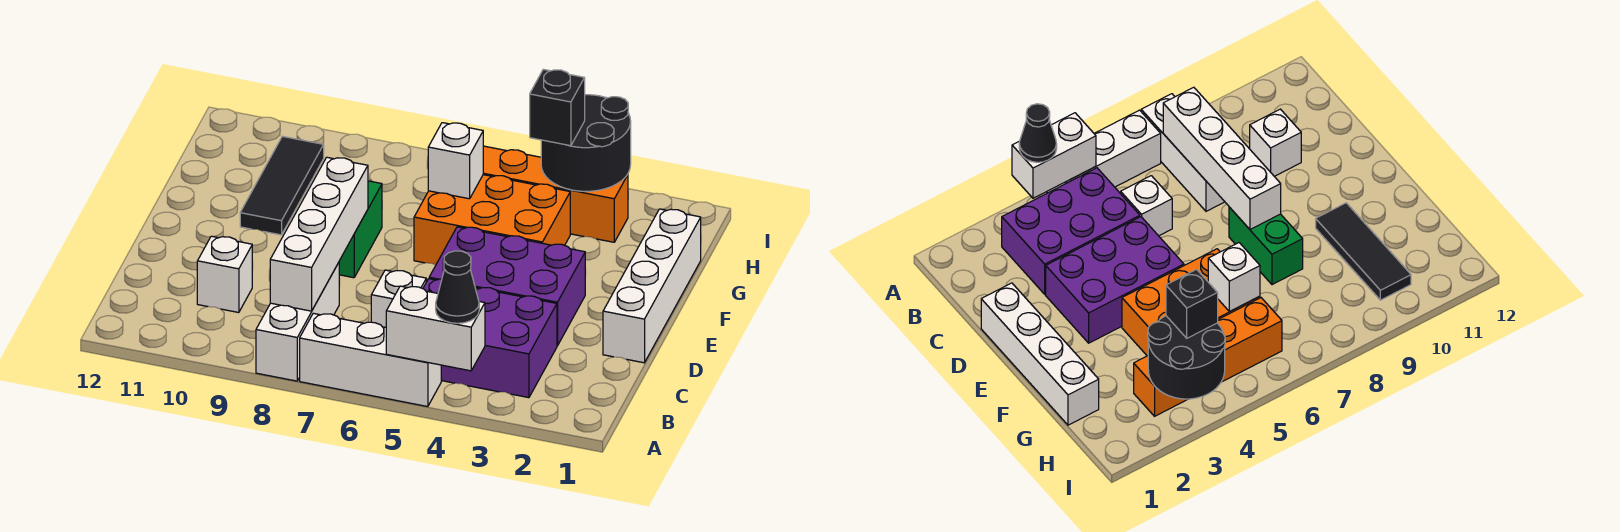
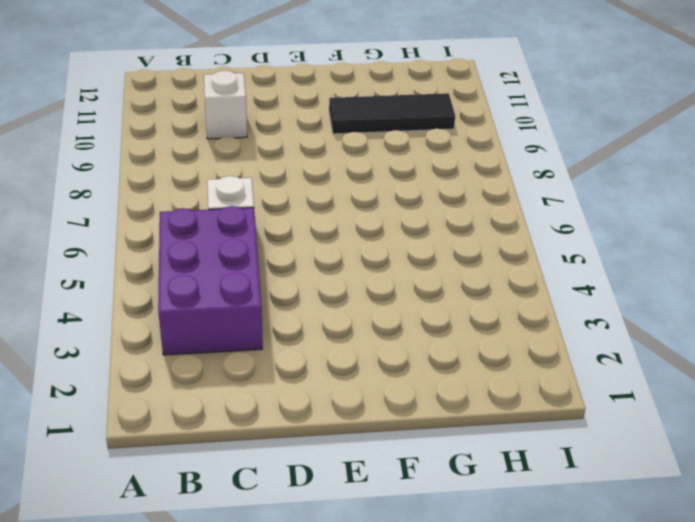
none -> white 1x3 brick [300,313,441,407]
none -> white 1x3 brick [256,263,339,381]
none -> white 1x4 brick [603,209,701,363]

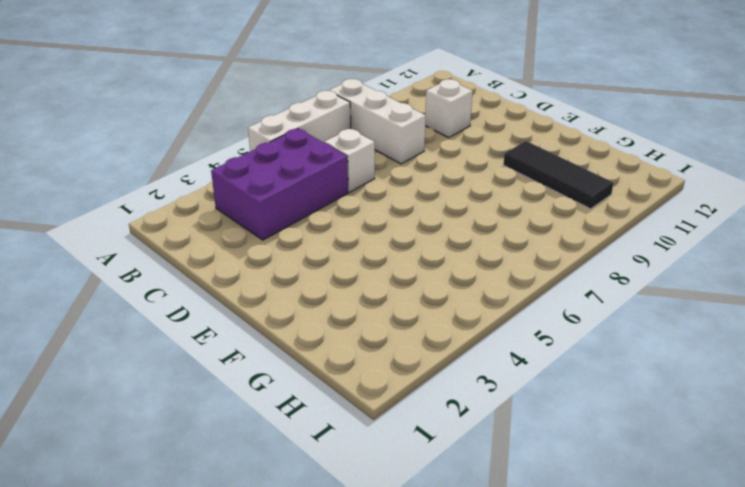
none -> white 1x4 brick [603,209,701,363]
none -> purple 2x3 brick [429,227,585,346]
none -> green 1x2 brick [339,181,382,278]

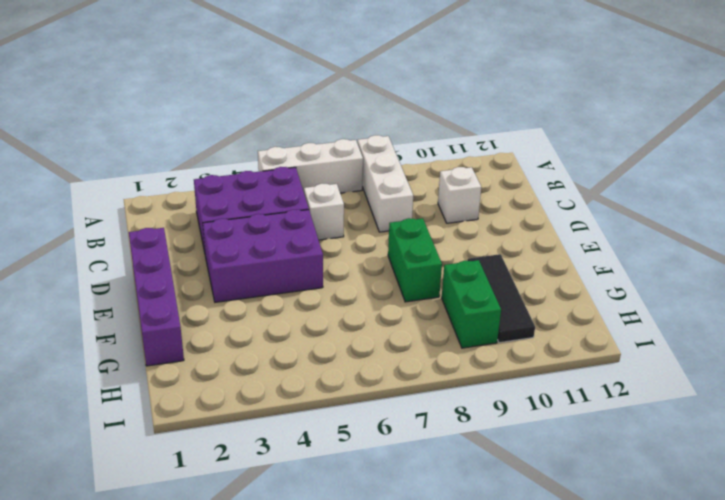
purple 1x4 brick [129,228,184,366] -> white 1x4 brick [603,209,701,363]
green 1x2 brick [442,260,501,348] -> none
none -> orange 2x3 brick [414,175,570,265]
none -> orange 1x4 brick [483,146,628,242]
none -> white 1x2 brick [386,286,485,371]

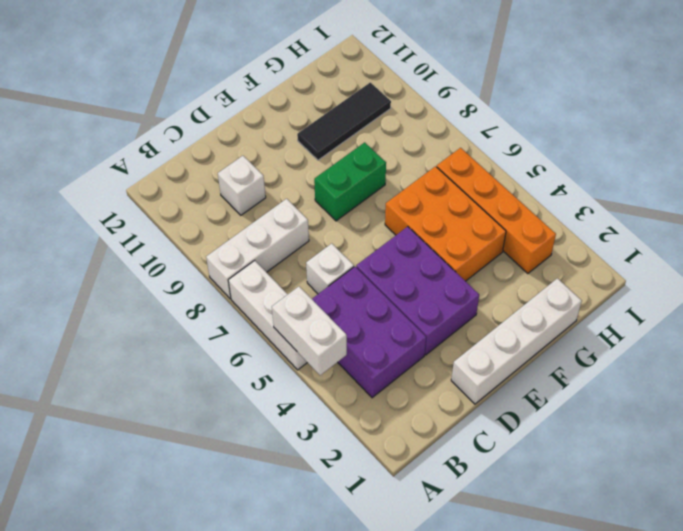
none -> white 1x4 brick [270,157,368,311]
none -> white 1x1 brick [428,123,483,199]
none -> black 2x2 round brick [541,95,631,191]

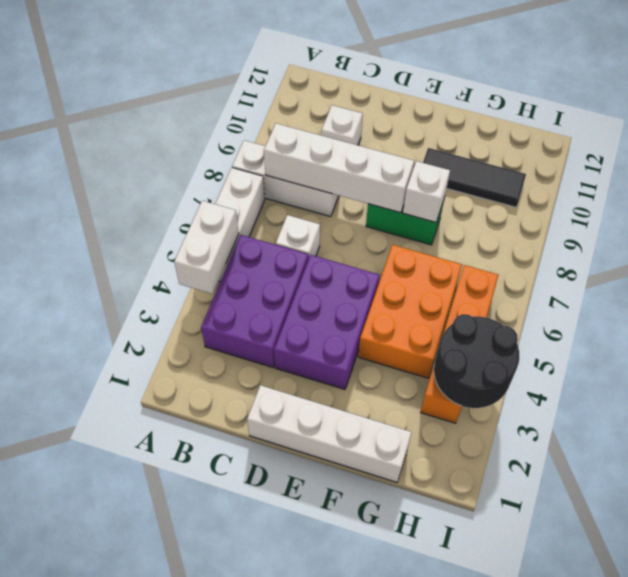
white 1x1 brick [403,161,450,222] -> white 1x1 brick moved to [428,123,483,199]
none -> black 1x1 cone [436,251,479,323]
none -> black 1x1 brick [530,69,585,146]

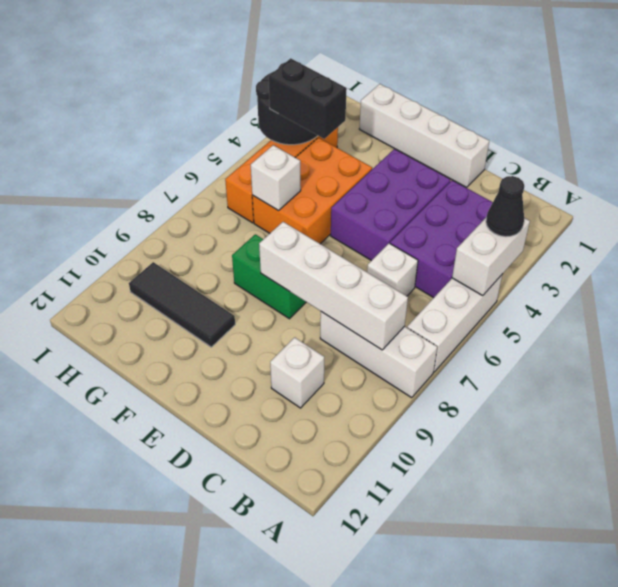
black 1x2 brick [269,58,347,139] -> black 1x1 brick [530,69,585,146]

